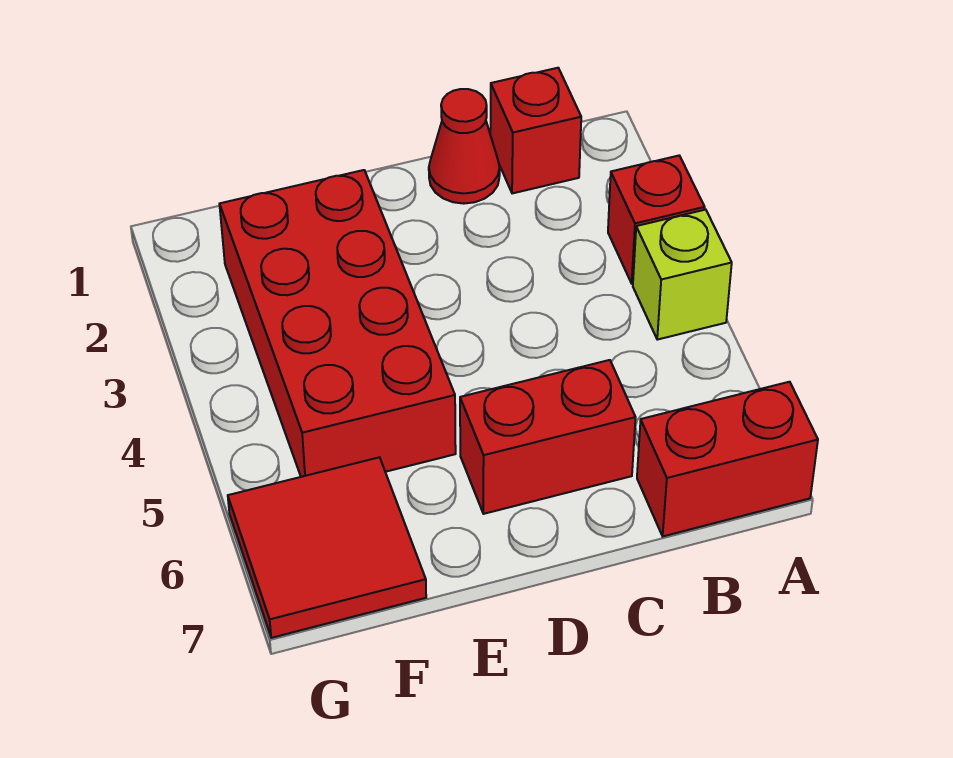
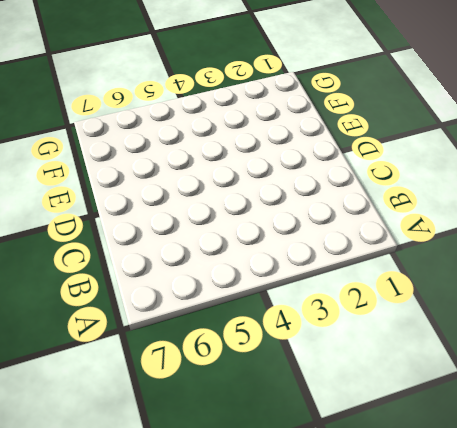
none -> red 1x1 brick [608,156,705,284]
none -> lime 1x1 brick [633,210,732,340]

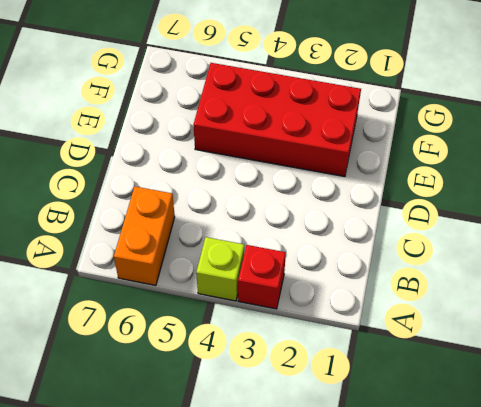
orange 1x2 brick [114,186,175,285] -> none
none -> red 1x2 brick [637,382,818,536]
none -> red 1x1 brick [490,68,581,193]

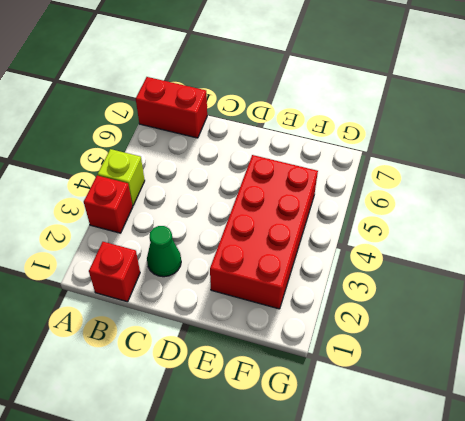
green 1x1 cone [147,226,181,277] -> none
none -> red 1x1 cone [429,89,500,204]
none -> red 1x2 brick [460,360,636,514]

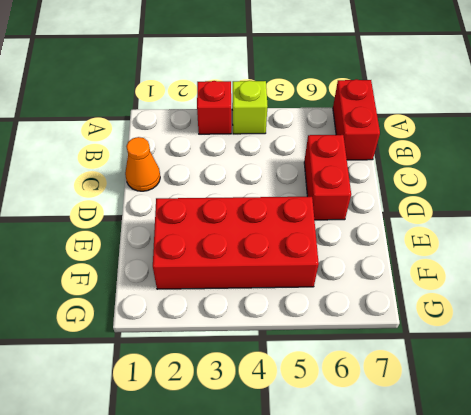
orange 1x1 cone [125,137,160,191] -> red 1x1 cone [429,89,500,204]
none -> red 1x1 brick [490,68,581,193]
none -> red 2x2 tile [228,457,426,638]

